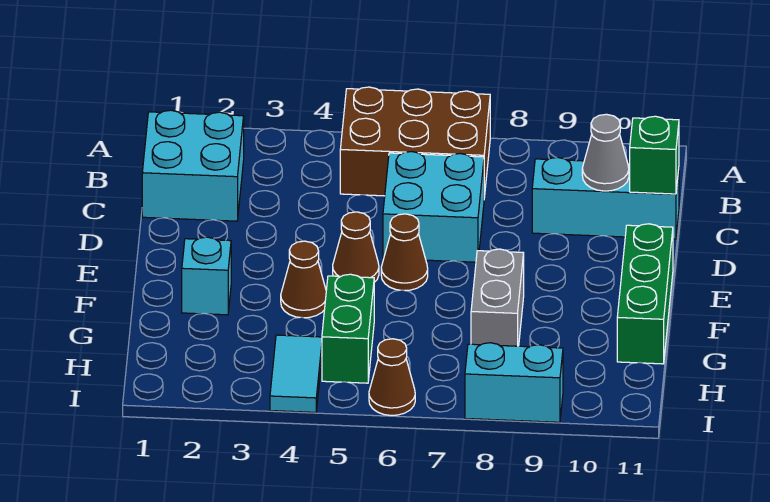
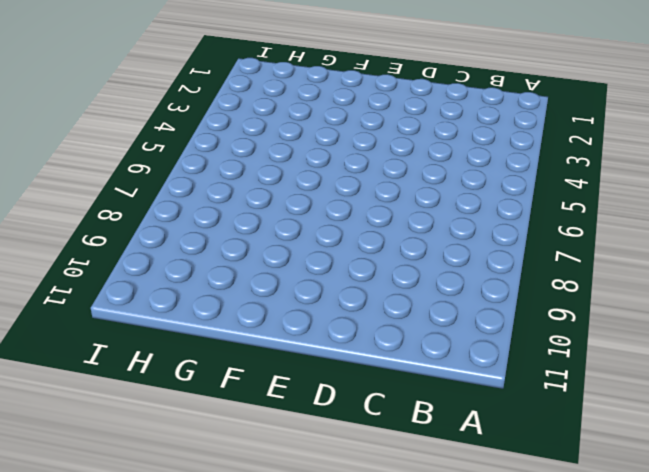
none -> brown 2x3 brick [340,87,490,197]
none -> cyan 2x2 brick [142,110,244,221]
none -> cyan 2x2 brick [383,152,484,262]

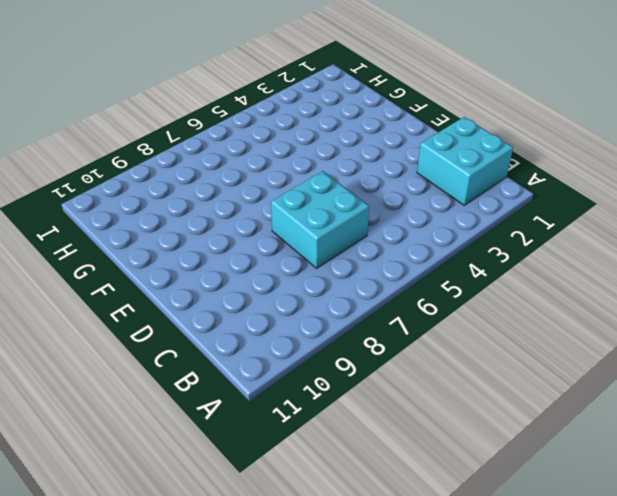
none -> brown 2x3 brick [340,87,490,197]
none -> cyan 1x3 brick [532,157,679,239]
none -> brown 1x1 cone [333,212,379,282]

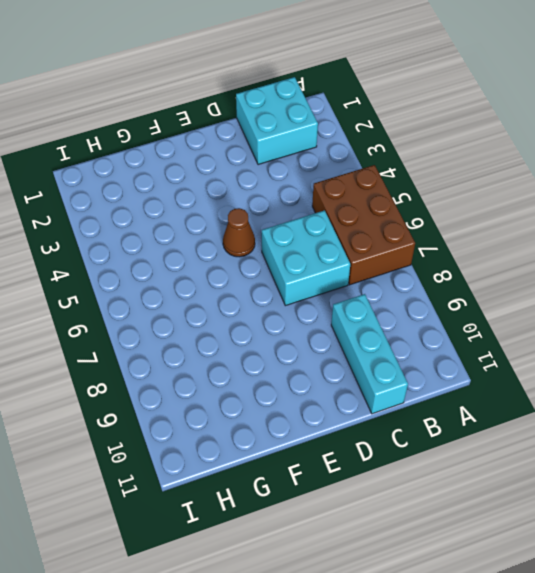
none -> brown 1x1 cone [381,214,428,291]
none -> green 1x3 brick [617,224,673,364]
none -> cyan 1x1 brick [182,237,231,315]

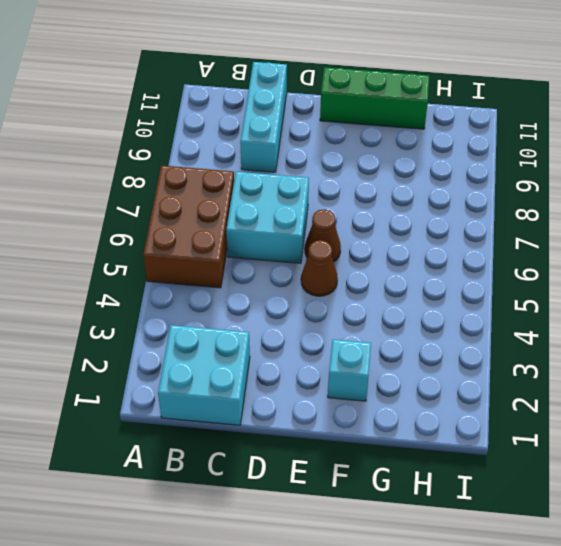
none -> brown 1x1 cone [281,241,326,318]
none -> grey 1x2 brick [471,249,524,346]
none -> green 1x2 brick [322,274,374,383]

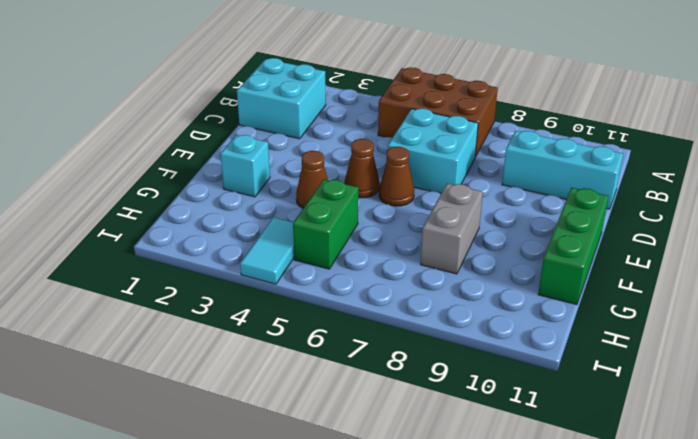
none -> brown 1x1 cone [369,339,415,415]
none -> cyan 1x2 brick [465,343,563,422]
none -> grey 1x1 cone [582,114,629,191]

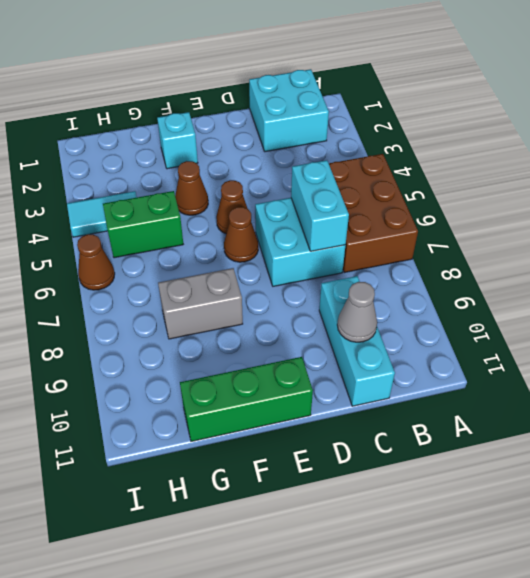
cyan 1x2 brick [291,160,349,251] -> cyan 1x2 brick moved to [465,343,563,422]
none -> green 1x1 brick [630,116,679,194]

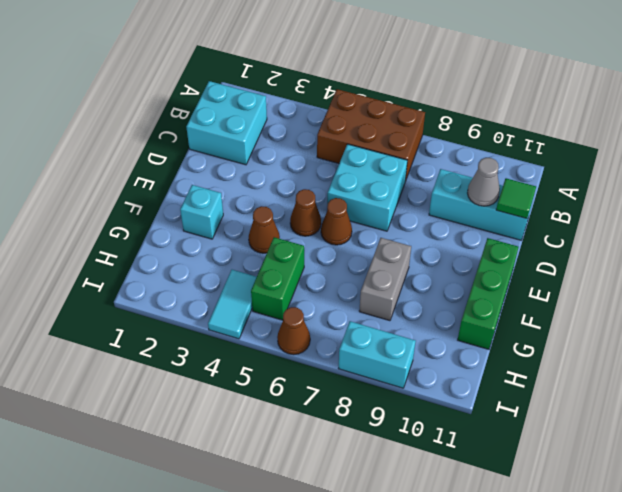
green 1x1 tile [496,178,536,218] -> green 1x1 brick [630,116,679,194]

